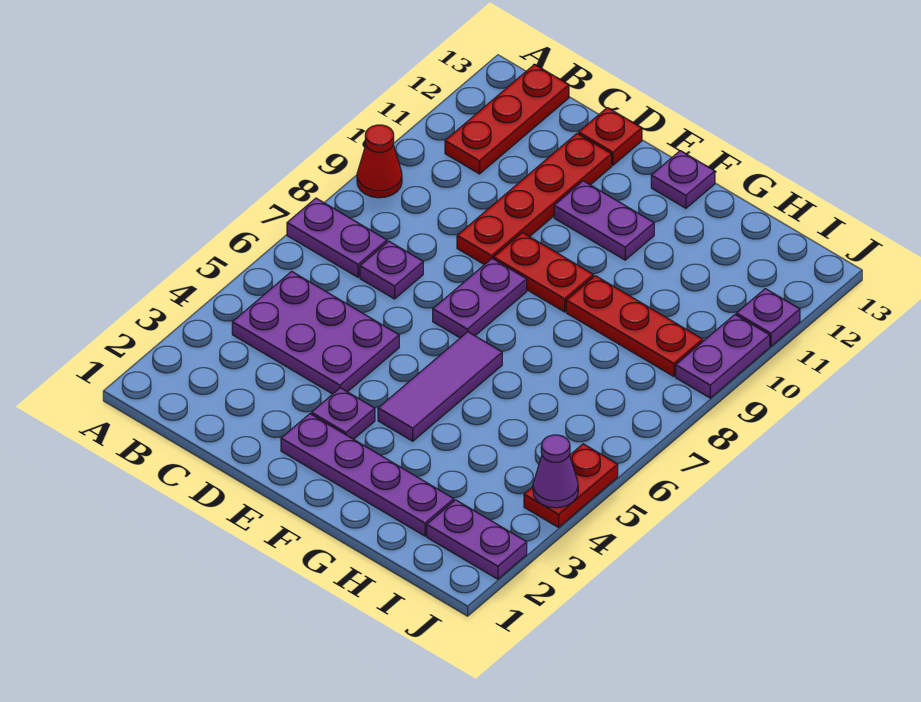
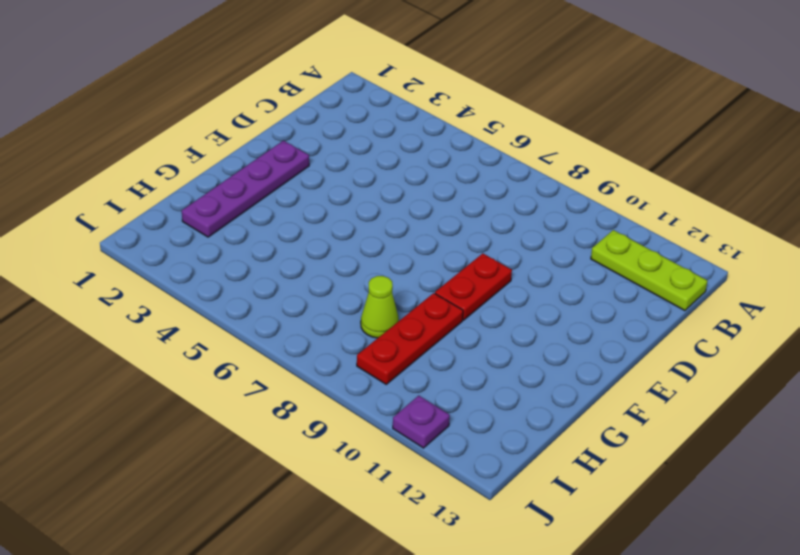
lime 1x3 plate [591,230,707,311] -> red 1x3 plate [445,65,569,174]
lime 1x1 cone [361,276,399,338] -> none
none -> purple 1x2 plate [287,198,387,277]
none -> red 1x1 cone [357,125,402,198]
none -> purple 2x3 plate [232,271,399,394]

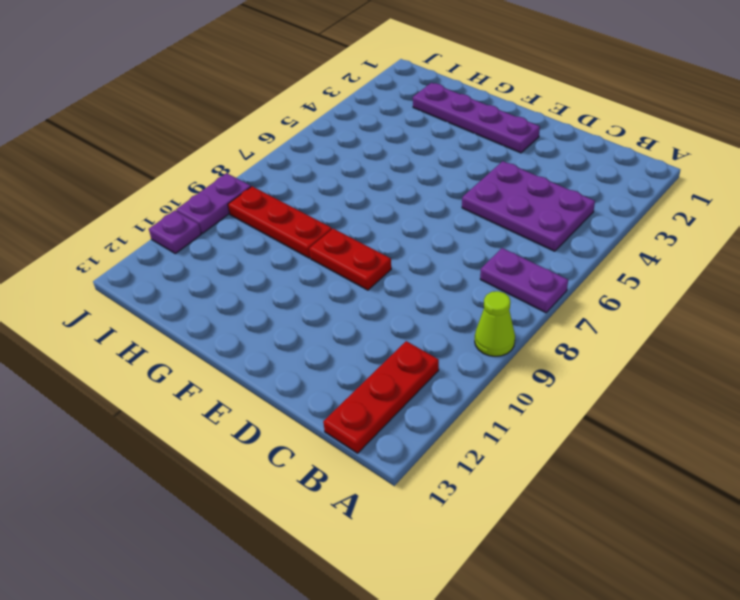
lime 1x1 cone [475,291,515,356] -> red 1x1 cone [357,125,402,198]
none -> purple 1x1 plate [360,241,423,299]
none -> red 1x4 plate [457,134,612,265]
none -> red 1x1 plate [578,108,642,165]

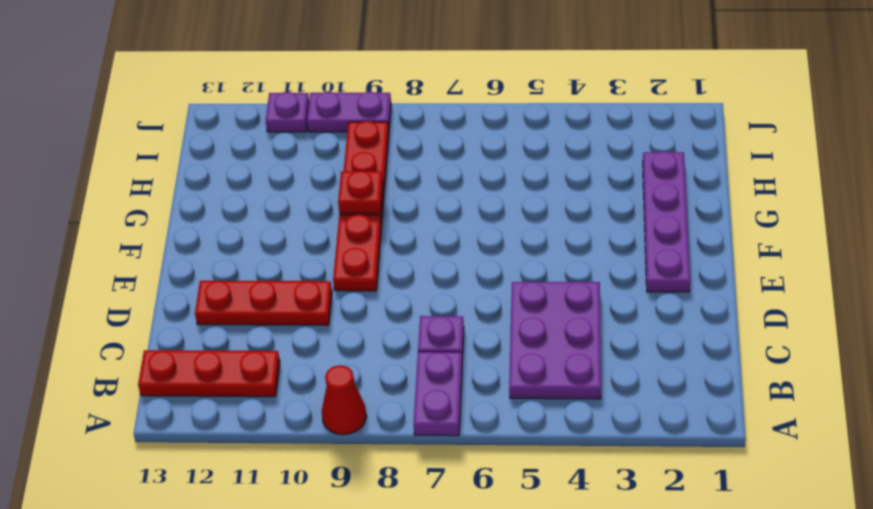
red 1x3 plate [195,281,332,325] -> red 1x4 plate [457,134,612,265]
red 1x1 plate [338,171,383,213] -> red 1x1 plate moved to [578,108,642,165]
none -> purple 1x1 plate [311,388,375,439]
none -> purple 1x2 plate [433,259,527,338]
none -> purple 1x2 plate [554,181,654,260]

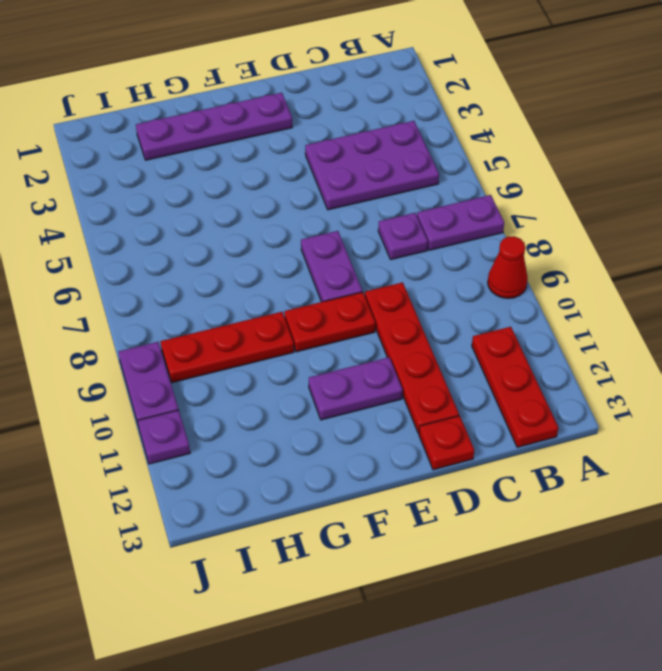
none -> purple 1x1 plate [311,388,375,439]
none -> purple 1x3 tile [378,332,502,441]
none -> purple 1x1 plate [651,151,715,208]

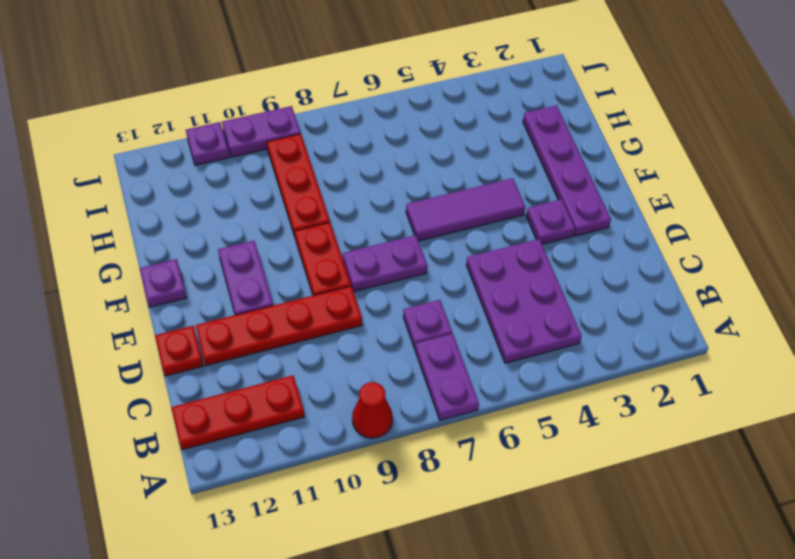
none -> purple 1x2 plate [427,500,527,579]
none -> red 1x2 plate [524,444,618,527]
none -> purple 1x1 cone [533,435,578,508]

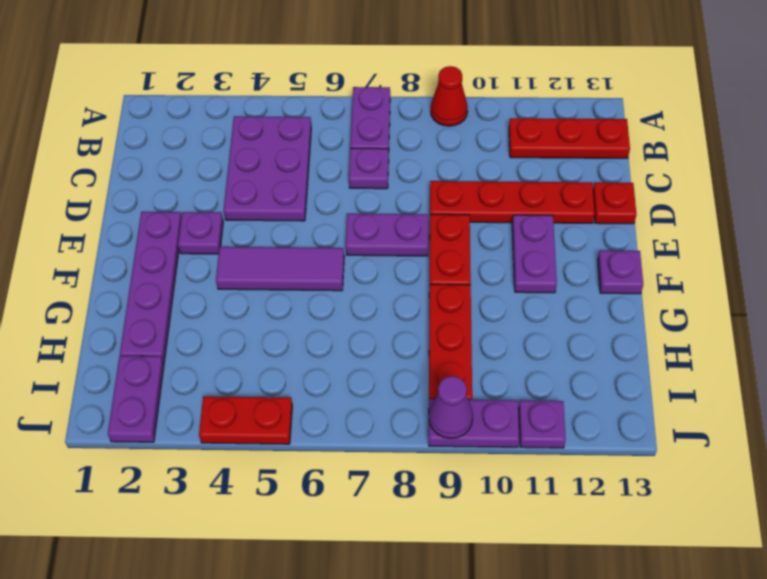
purple 1x1 cone [429,376,473,438] -> purple 1x1 cone moved to [533,435,578,508]

